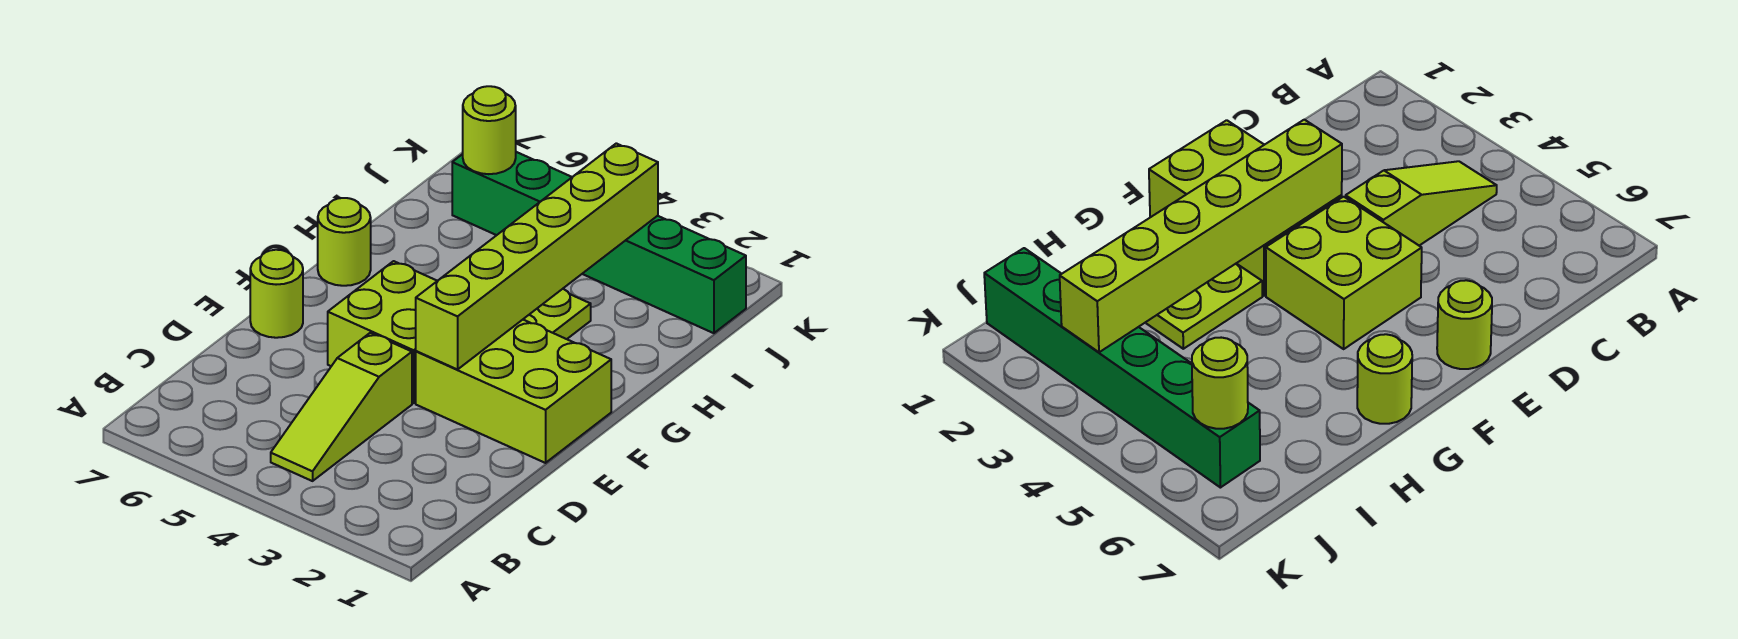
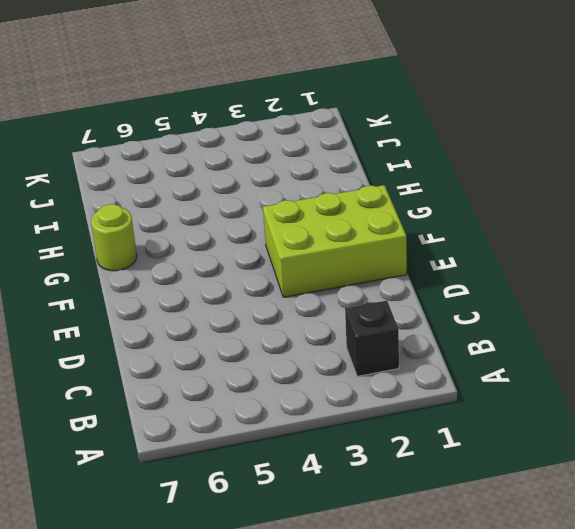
black 1x1 brick [345,301,399,376] -> none
none -> lime 1x3 slope [271,333,412,481]
none -> lime 2x2 brick [328,261,437,403]

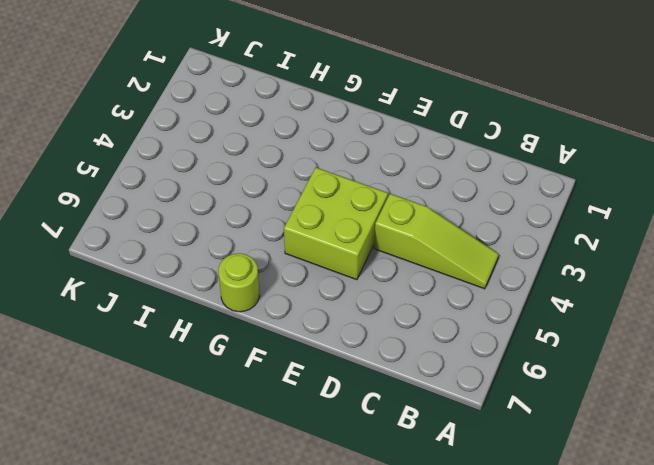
none -> lime 2x3 brick [416,320,611,463]
none -> lime 1x1 round brick [250,250,303,338]

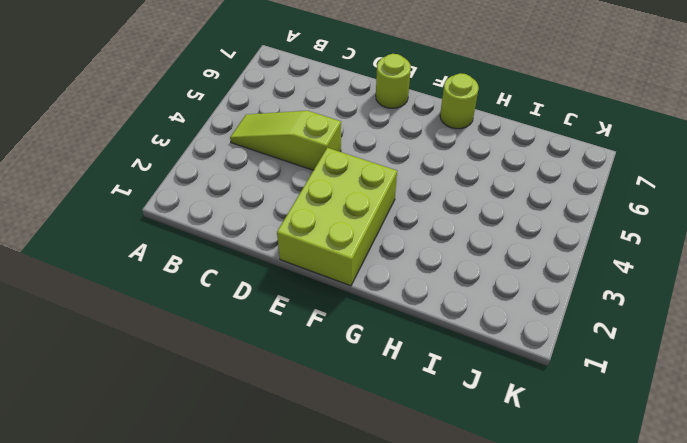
none -> lime 2x2 brick [328,261,437,403]
none -> lime 1x2 plate [523,289,591,339]

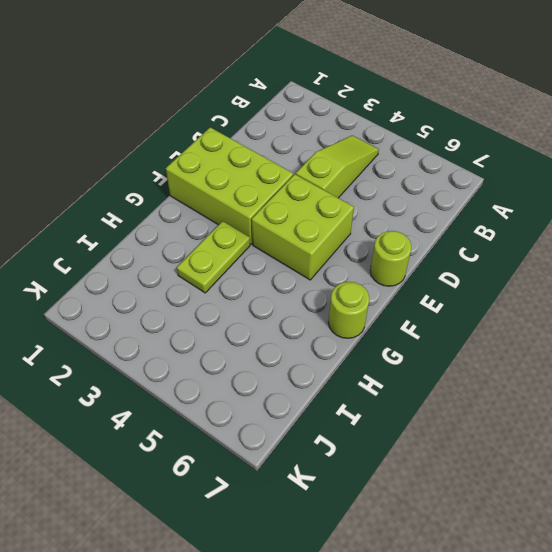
none -> green 1x6 brick [452,152,746,333]
none -> lime 1x6 brick [416,143,658,370]

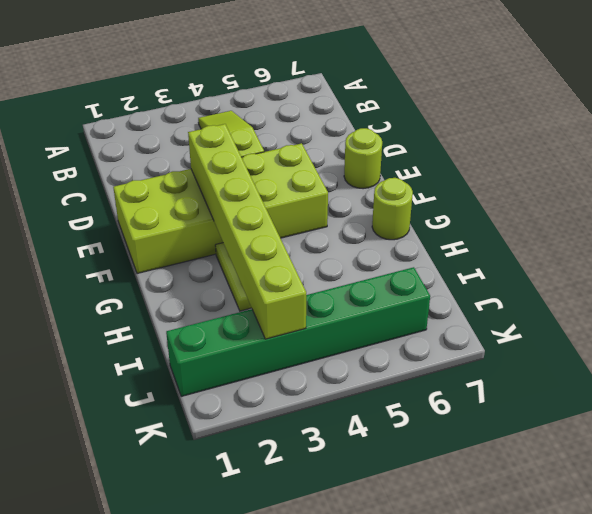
none -> lime 1x1 round brick [463,86,516,174]

